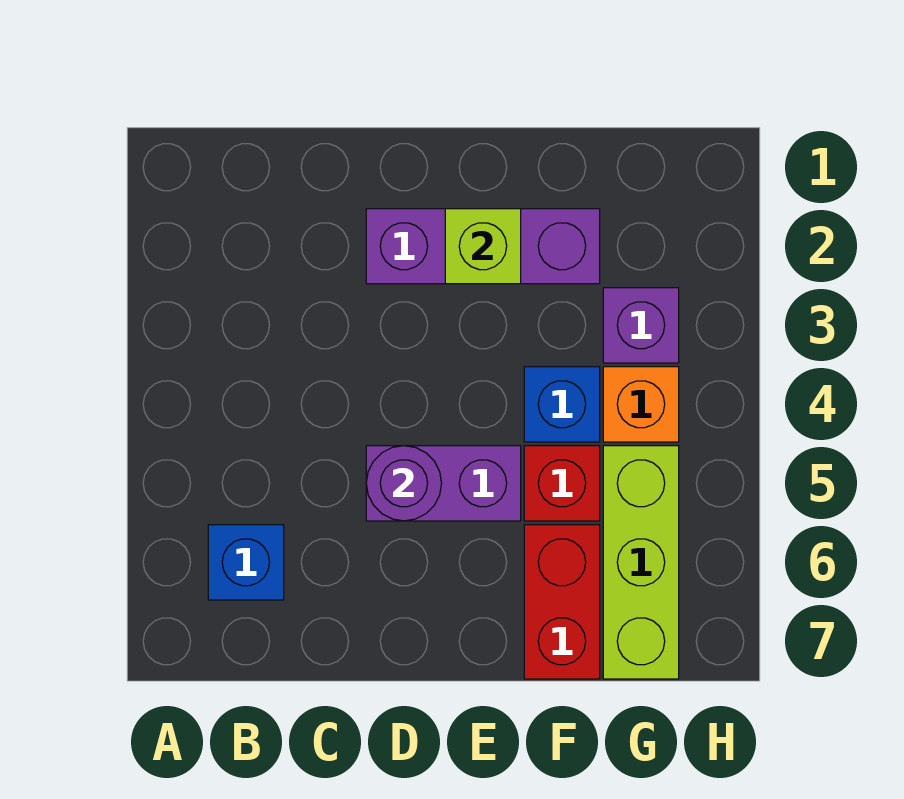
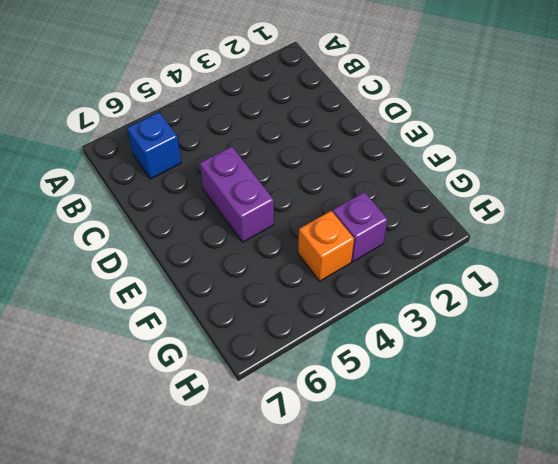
none -> purple 1x3 brick [366,209,600,284]
none -> blue 1x1 brick [524,367,600,442]

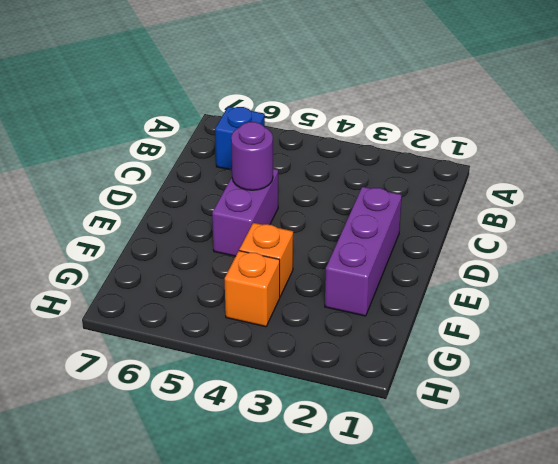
orange 1x1 brick [239,223,293,296] -> blue 1x1 brick [524,367,600,442]
none -> red 1x1 brick [524,446,600,521]
none -> red 1x2 brick [524,525,600,679]

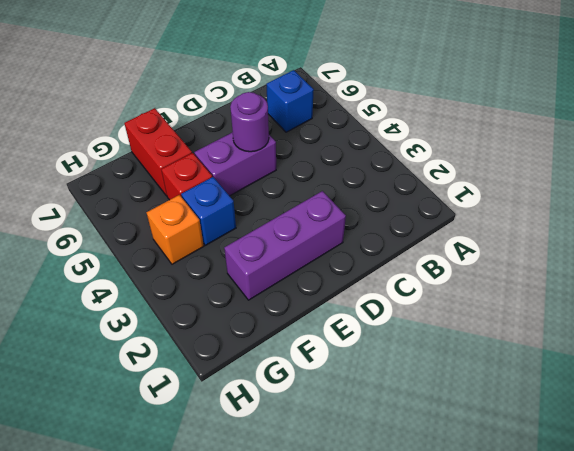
none -> purple 1x1 brick [603,288,679,363]
none -> lime 1x3 brick [603,446,679,679]

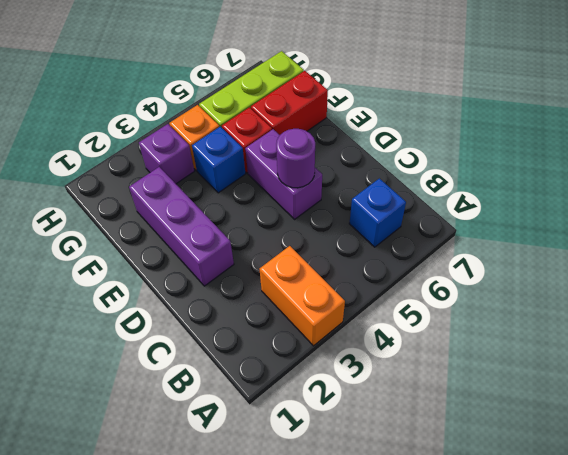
orange 1x2 brick [260,246,345,346] -> none
none -> lime 1x1 brick [445,209,521,284]

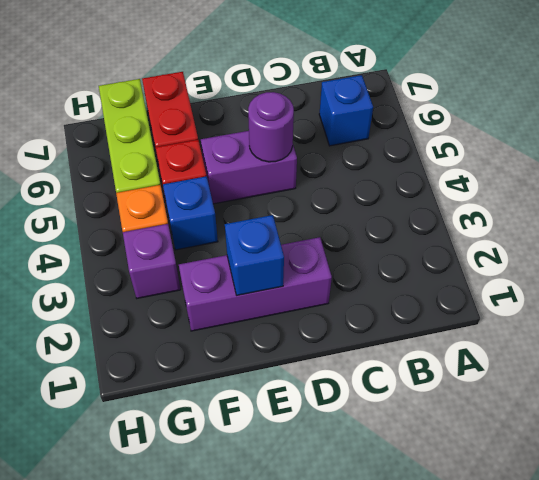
blue 1x1 brick [225,215,284,295] -> lime 1x1 brick [445,209,521,284]

